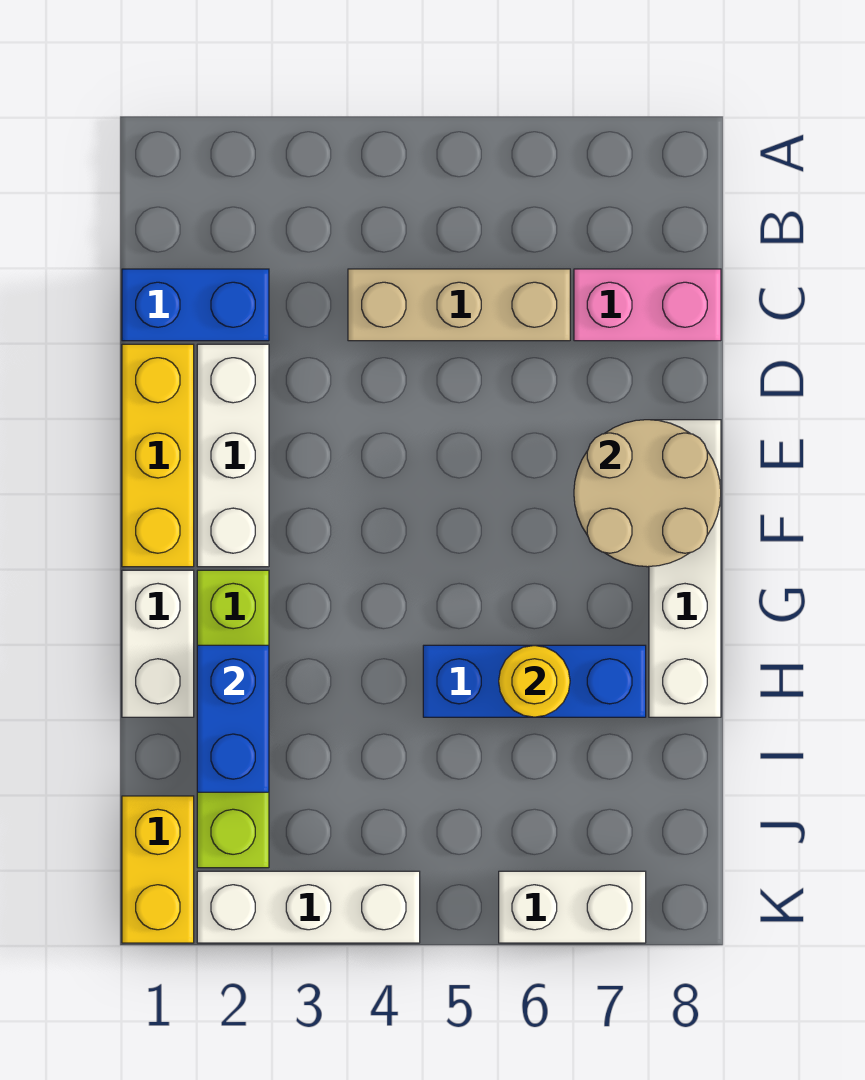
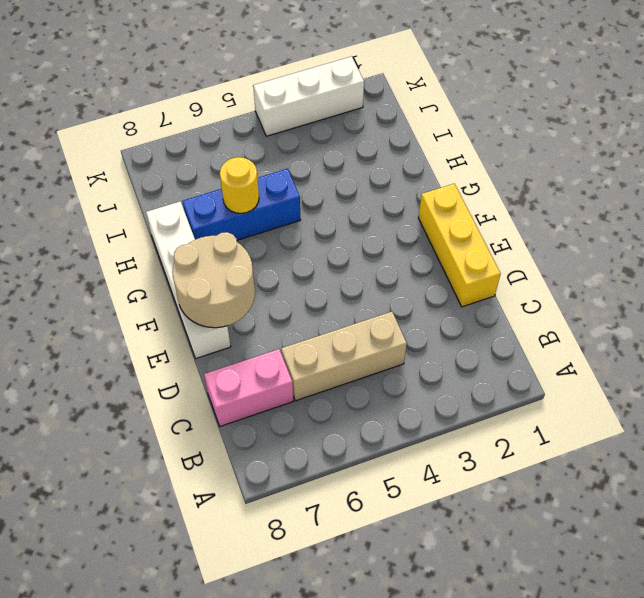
none -> blue 1x2 brick [122,269,269,341]
none -> white 1x3 brick [197,344,269,567]
none -> white 1x2 brick [122,570,194,717]

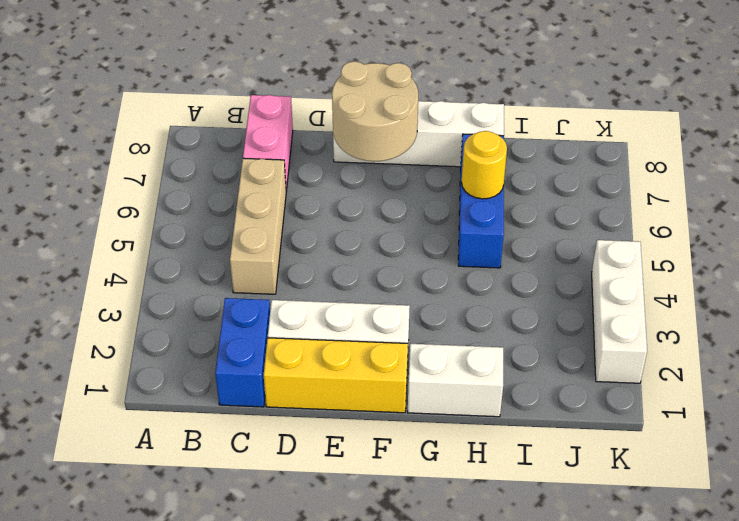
none -> lime 1x4 brick [197,570,269,868]
none -> yellow 1x2 brick [122,796,194,943]
none -> white 1x2 brick [499,871,646,943]

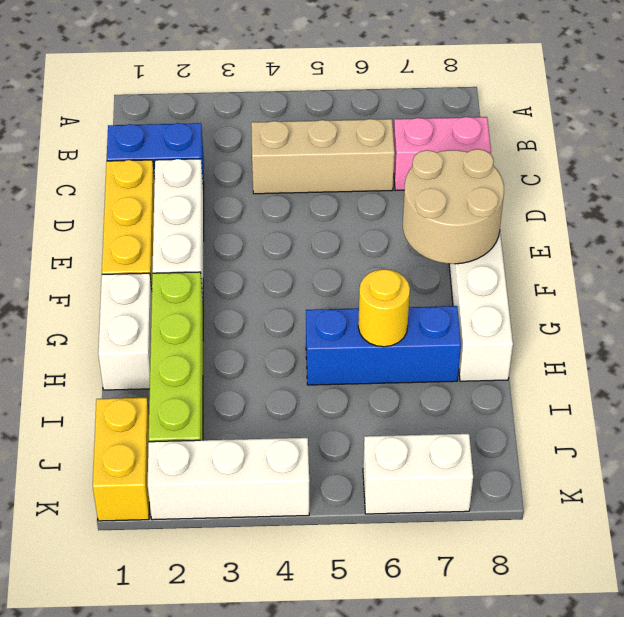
none -> blue 1x2 brick [197,645,269,792]

